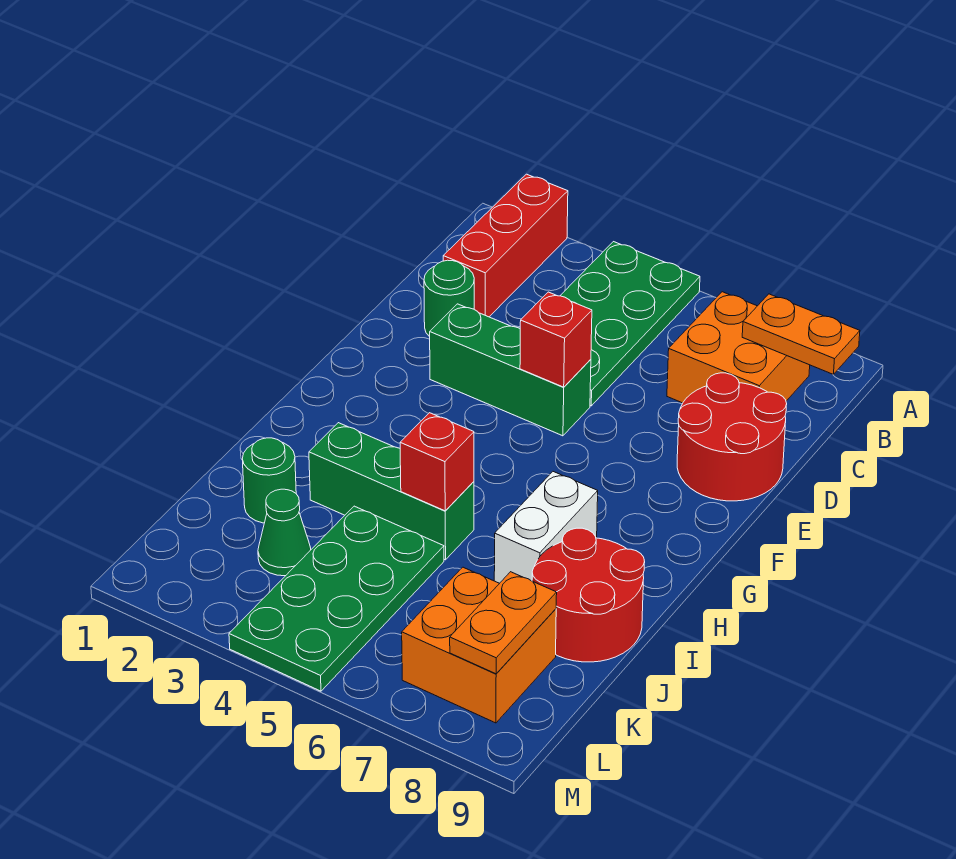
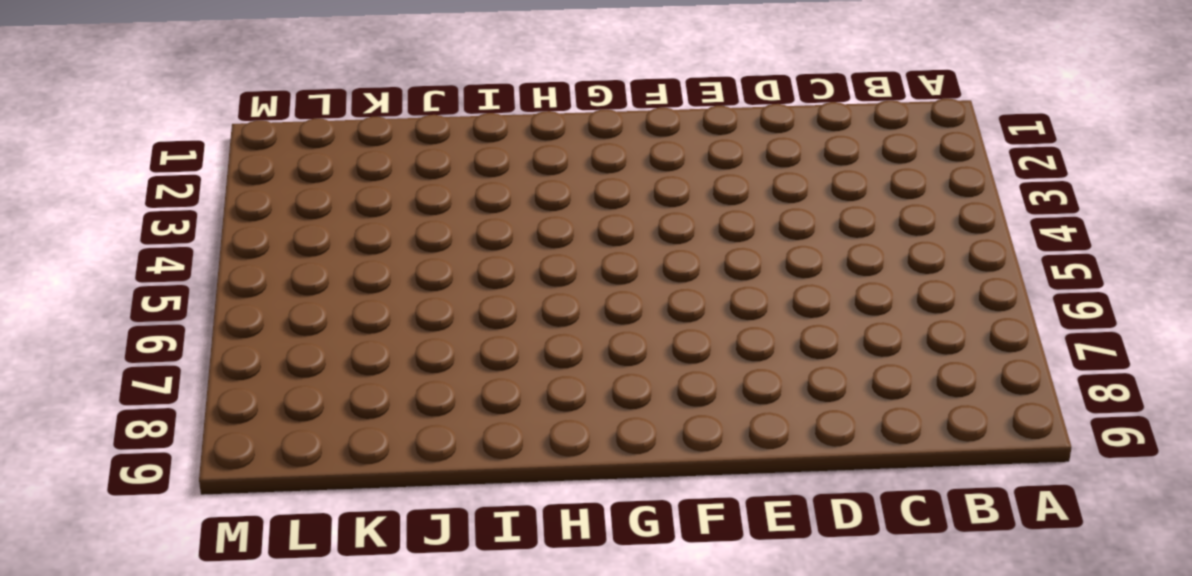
none -> red 1x3 brick [443,174,568,317]
none -> green 2x4 plate [560,242,700,406]
none -> orange 2x2 brick [667,292,810,403]

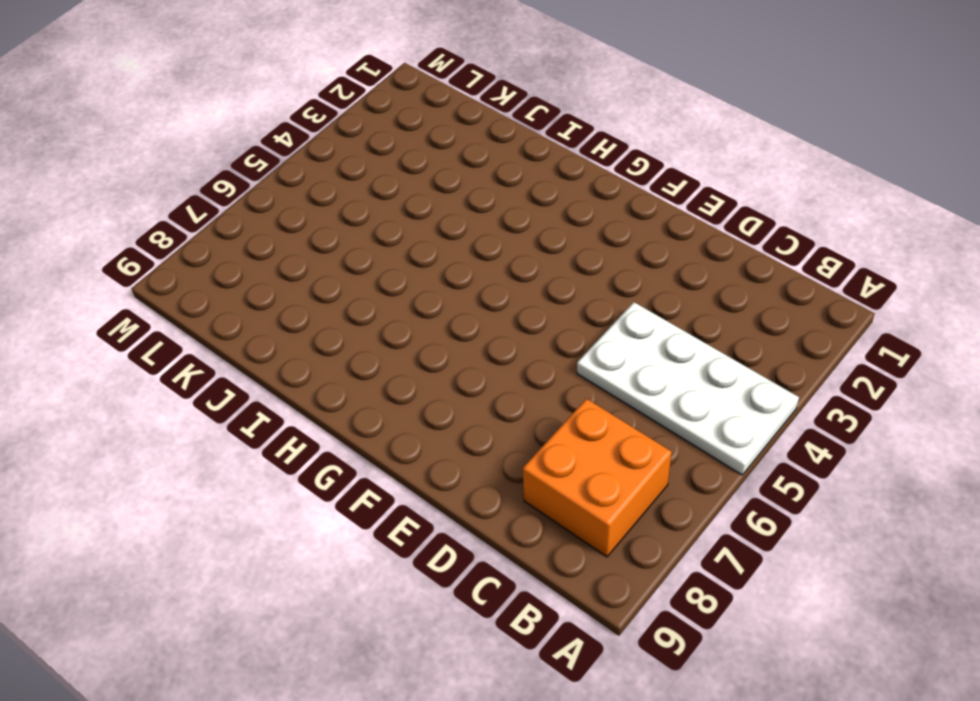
white 2x4 plate [577,302,799,475] -> green 2x4 plate [560,242,700,406]
none -> red 1x3 brick [443,174,568,317]
none -> green 1x1 round brick [424,260,474,337]
none -> red 2x2 round brick [677,373,787,501]

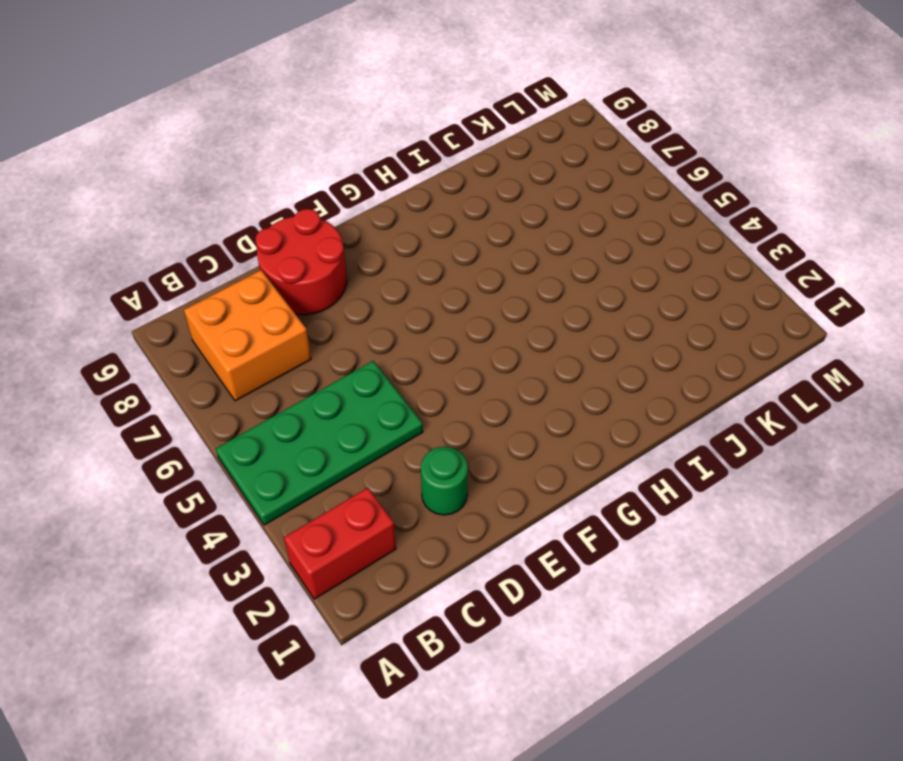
red 1x2 brick [284,488,396,599] -> red 1x3 brick [443,174,568,317]
none -> green 1x3 brick [430,304,591,436]
none -> white 1x2 brick [494,472,598,583]
none -> green 1x3 brick [309,423,474,560]

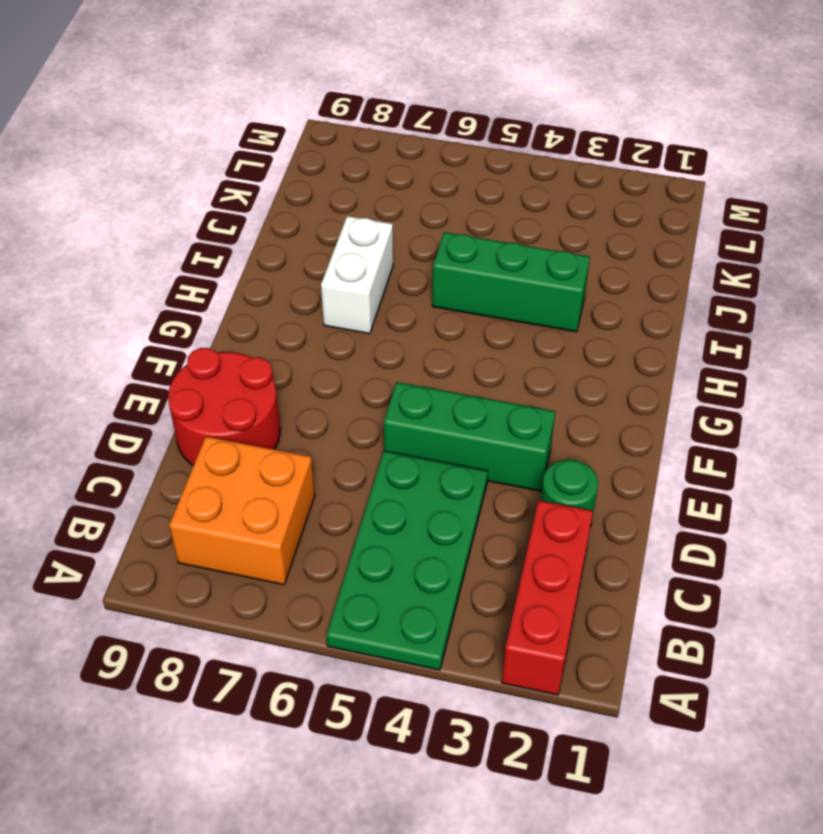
none -> red 2x2 round brick [532,528,645,662]
none -> green 1x1 round brick [242,438,296,523]
none -> green 2x4 plate [229,506,444,691]

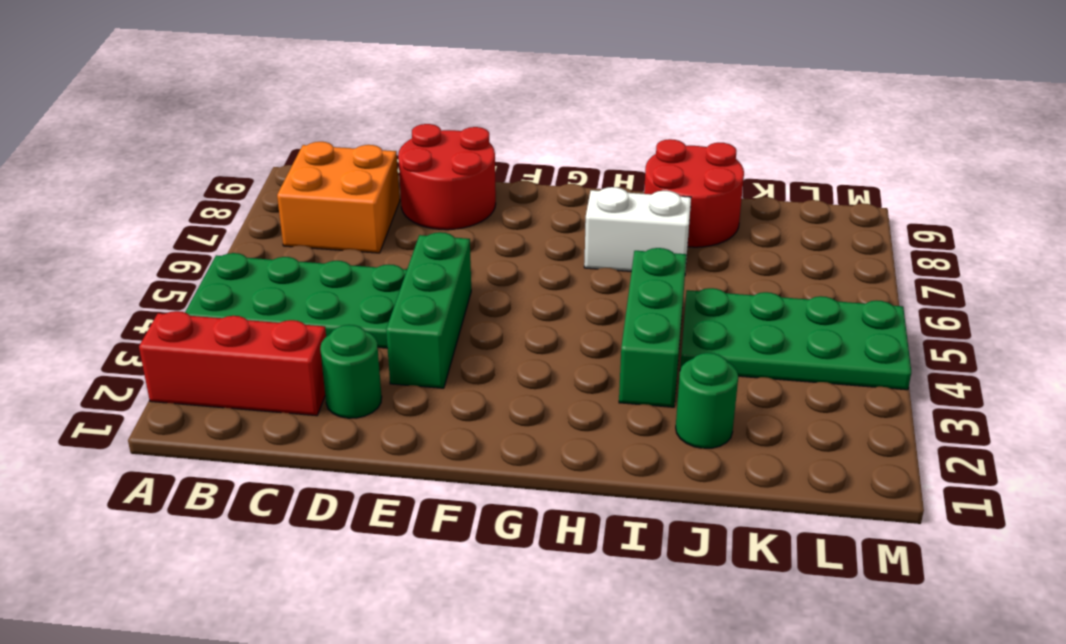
none -> green 1x1 cone [258,489,311,576]
none -> orange 2x2 brick [402,567,556,723]
none -> orange 1x2 plate [742,294,860,374]

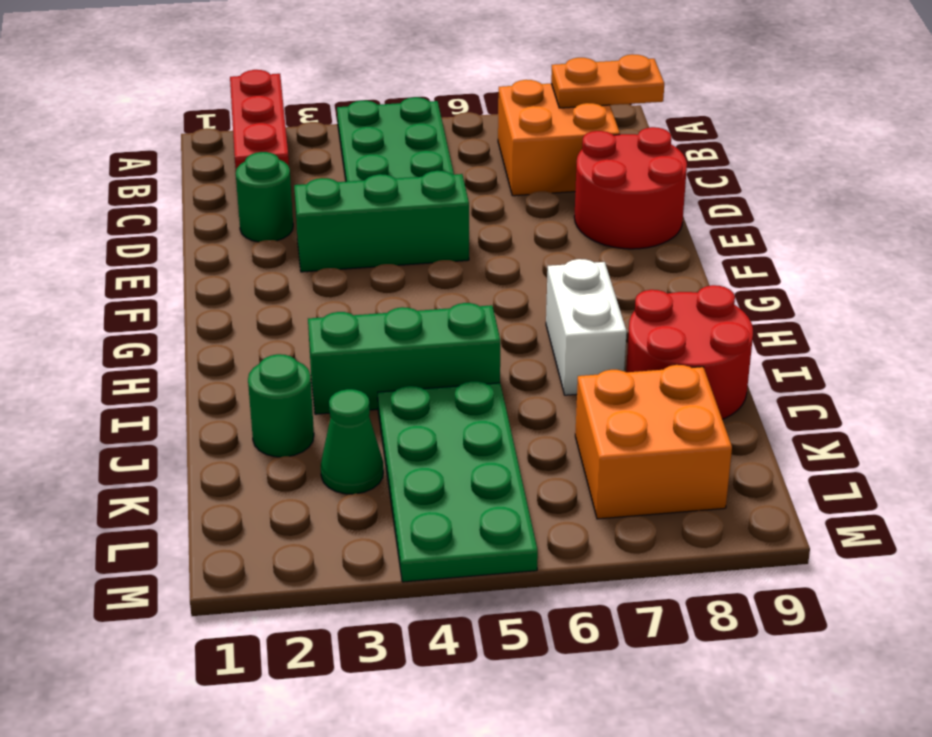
none -> red 1x1 brick [520,292,592,387]
none -> red 1x1 brick [400,413,474,511]
none -> orange 1x2 plate [450,572,557,674]

